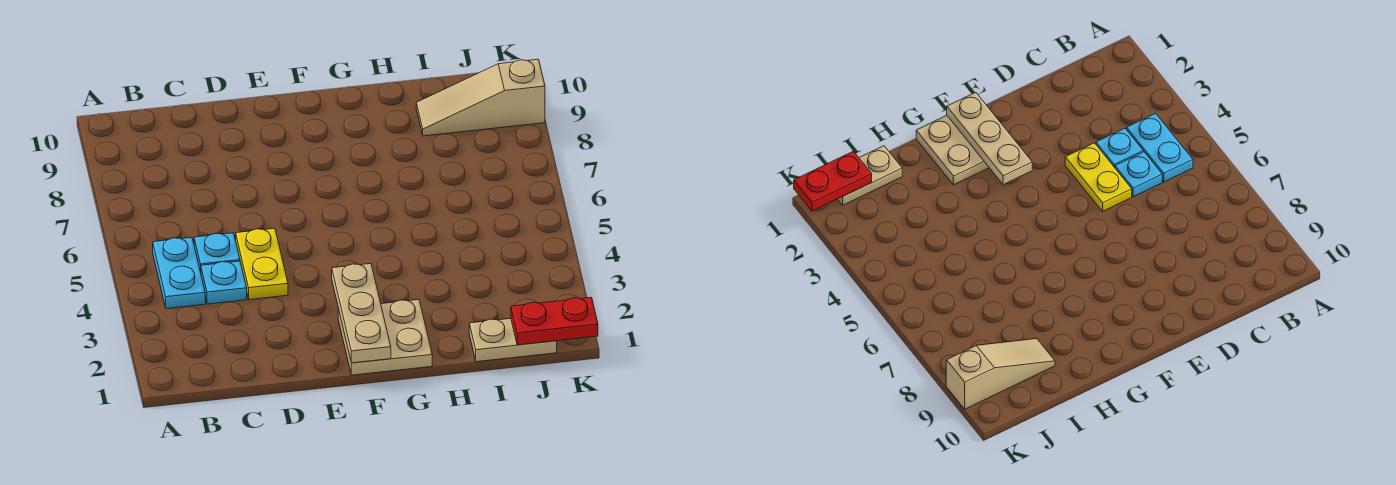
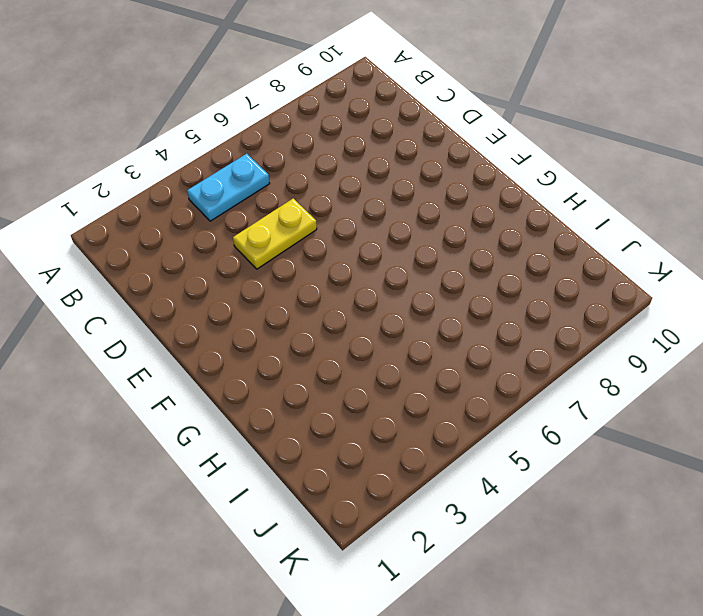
none -> cyan 1x1 plate [201,261,247,304]
none -> cyan 1x1 plate [194,233,240,272]

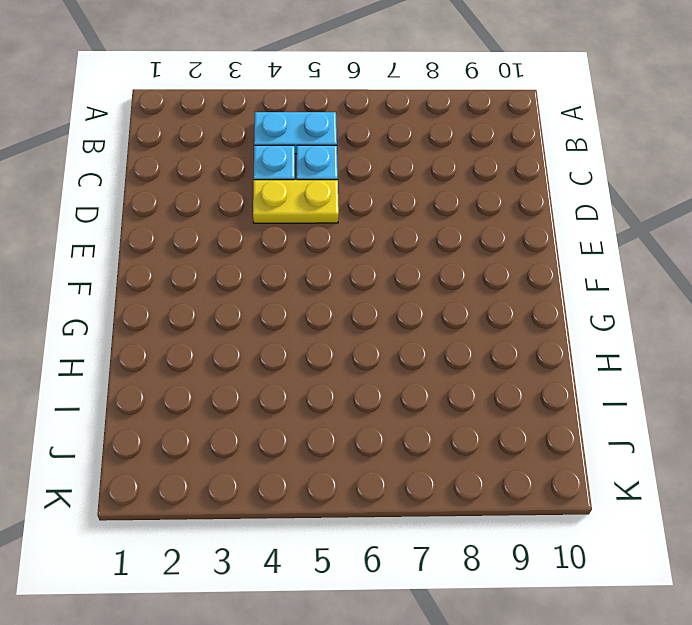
none -> tan 2x2 plate [338,300,432,375]
none -> tan 1x2 plate [469,319,557,362]

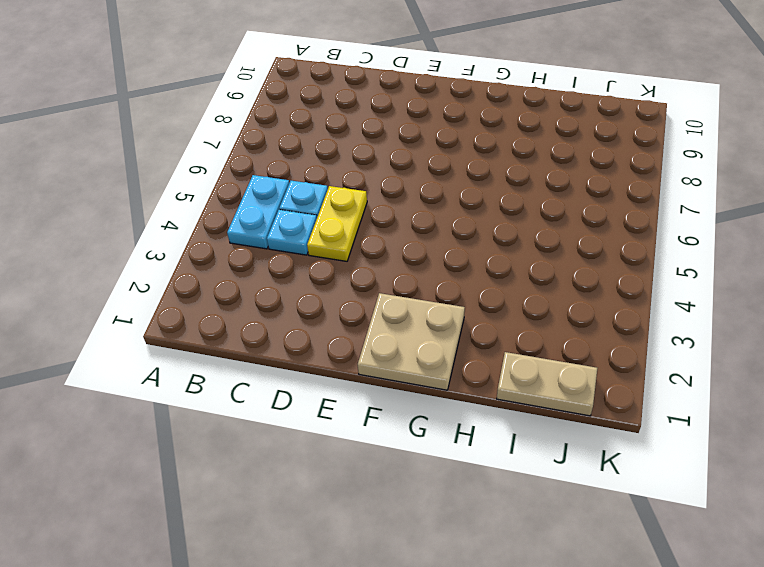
none -> tan 1x3 slope [416,59,545,136]
none -> tan 1x3 plate [332,264,391,363]

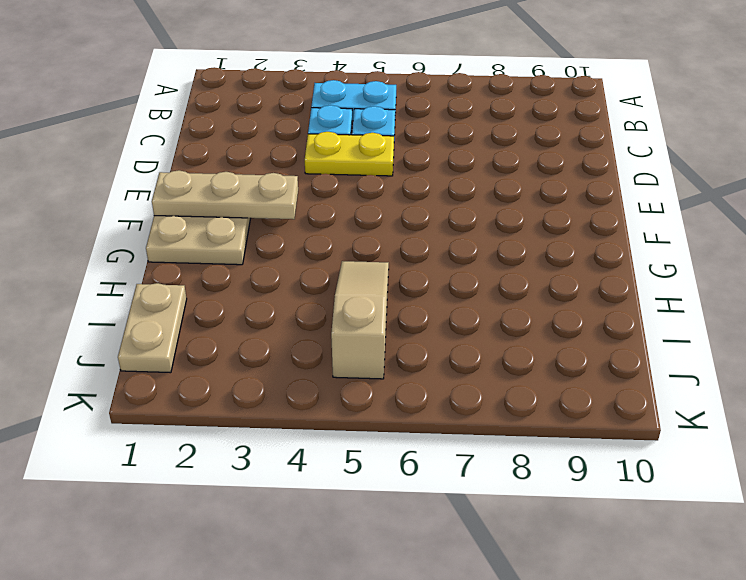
tan 1x3 slope [331,261,389,379] -> tan 1x3 slope moved to [416,59,545,136]
none -> red 1x2 plate [511,297,598,345]

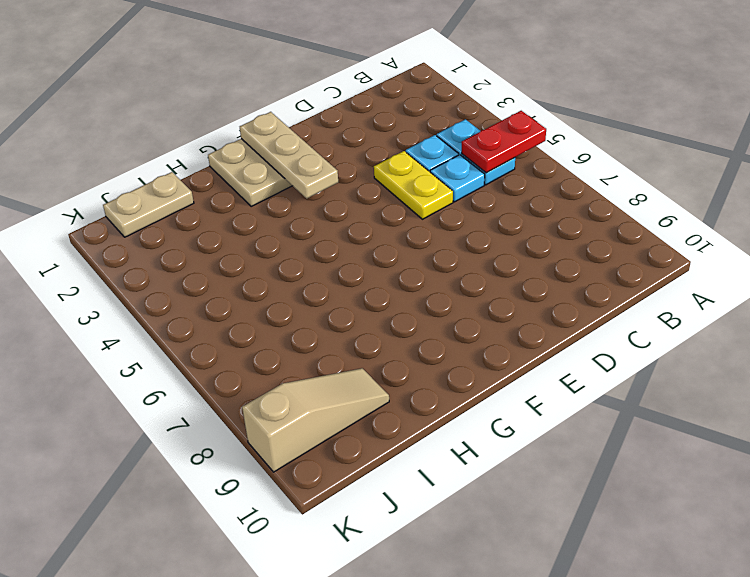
red 1x2 plate [462,111,546,173] -> red 1x2 plate moved to [511,297,598,345]

